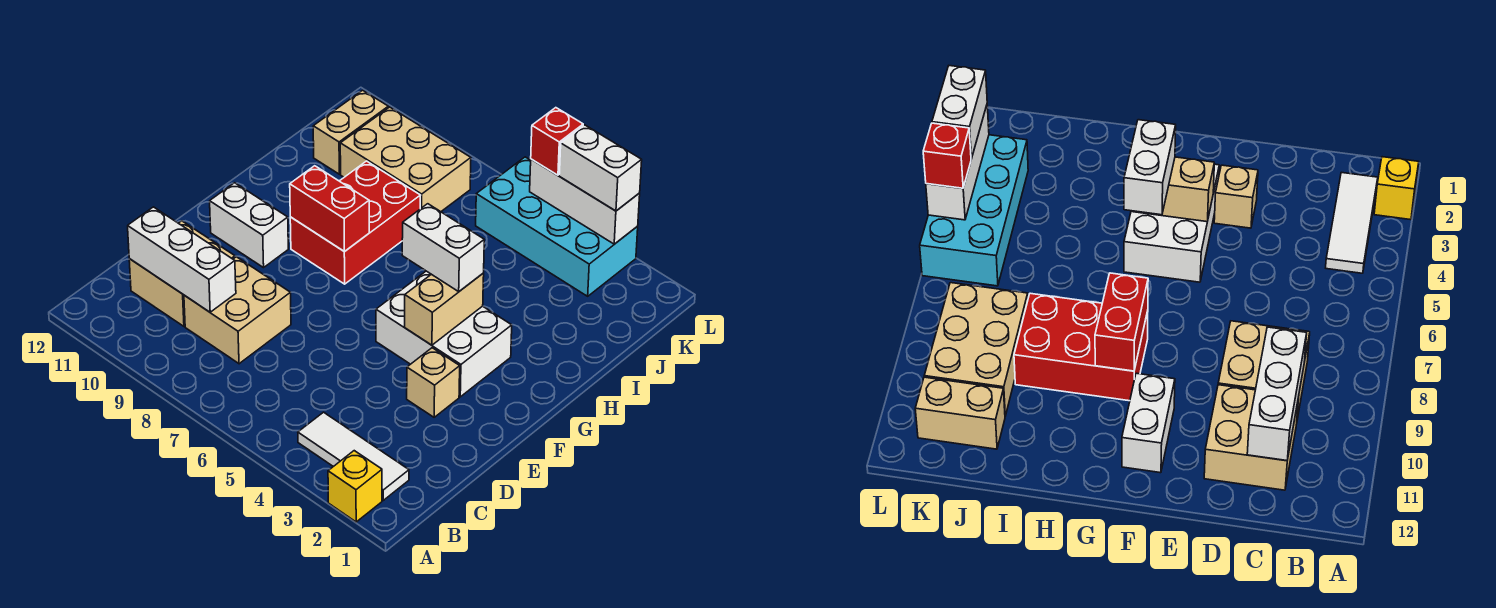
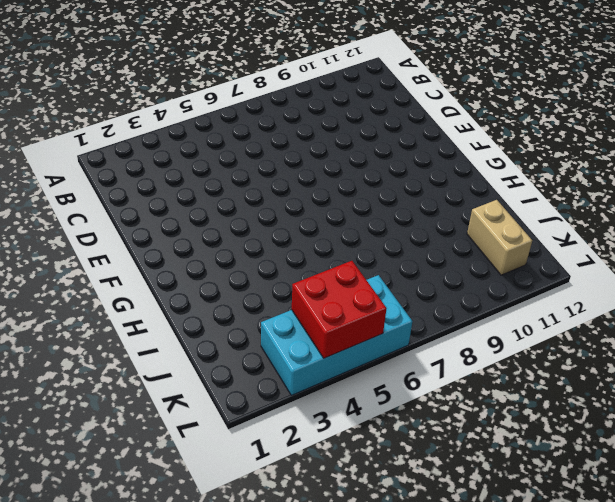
red 2x2 brick [292,261,387,358] -> white 1x3 brick [530,159,640,244]
none -> yellow 1x1 brick [328,451,382,522]
none -> white 1x3 tile [298,412,409,500]
none -> tan 2x2 brick [184,257,291,364]

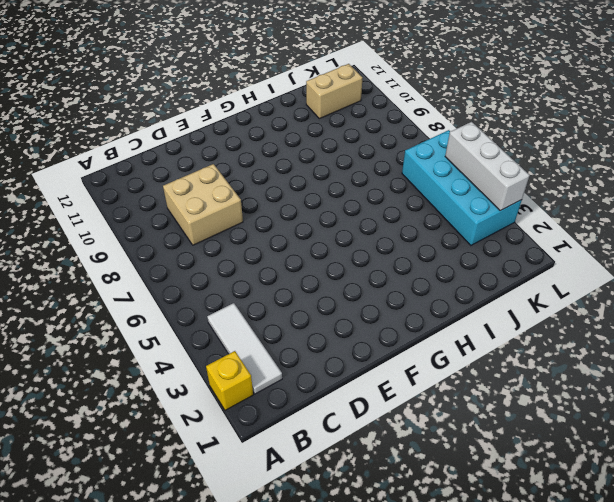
none -> tan 2x2 brick [129,221,235,326]
none -> tan 1x1 brick [407,348,460,417]
none -> white 2x3 brick [376,271,512,397]

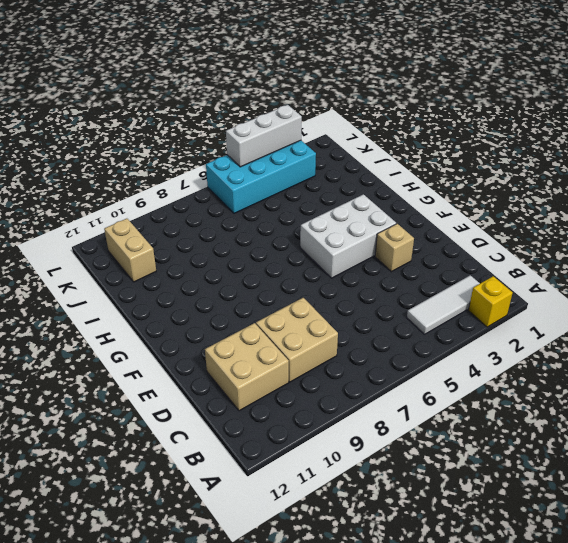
none -> white 1x2 brick [210,183,288,268]
none -> red 2x3 brick [290,161,421,284]
none -> tan 2x3 brick [340,107,471,212]

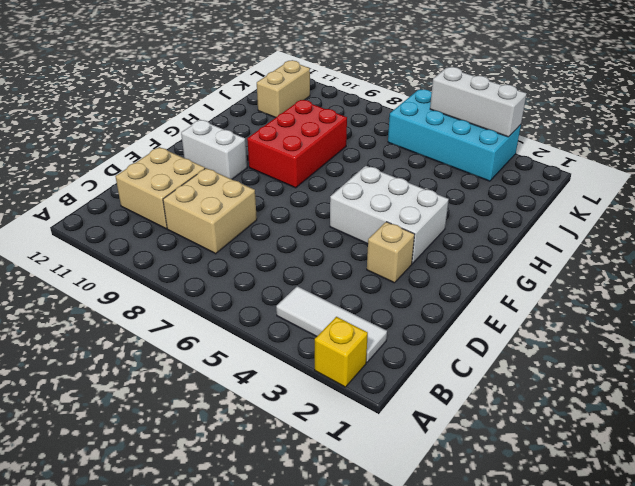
none -> tan 2x3 brick [340,107,471,212]
none -> white 1x3 brick [128,207,236,312]
none -> tan 1x2 brick [405,273,484,345]

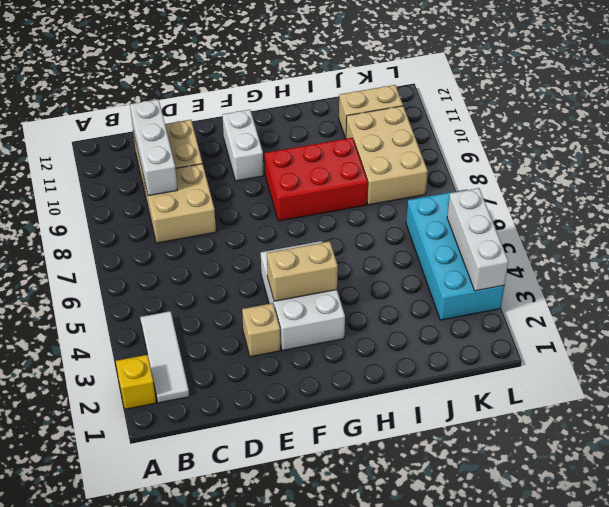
none -> red 1x2 brick [290,166,369,252]
none -> white 1x2 brick [402,204,484,291]
none -> white 1x2 brick [559,125,642,211]

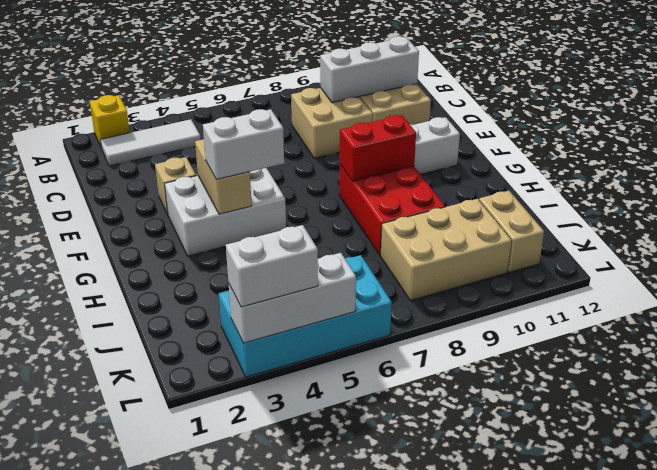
none -> red 1x1 brick [531,108,583,175]

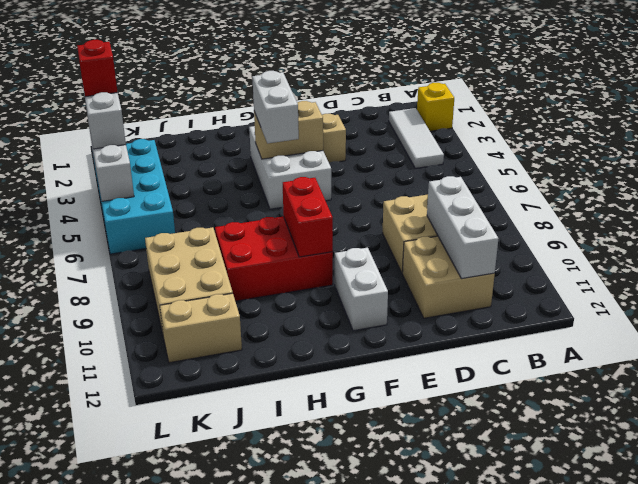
red 1x1 brick [77,40,118,97] -> red 1x1 brick moved to [531,108,583,175]

